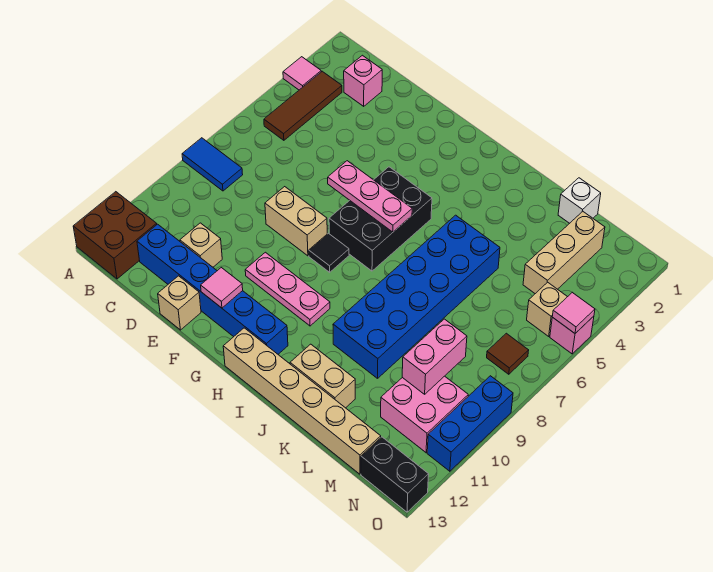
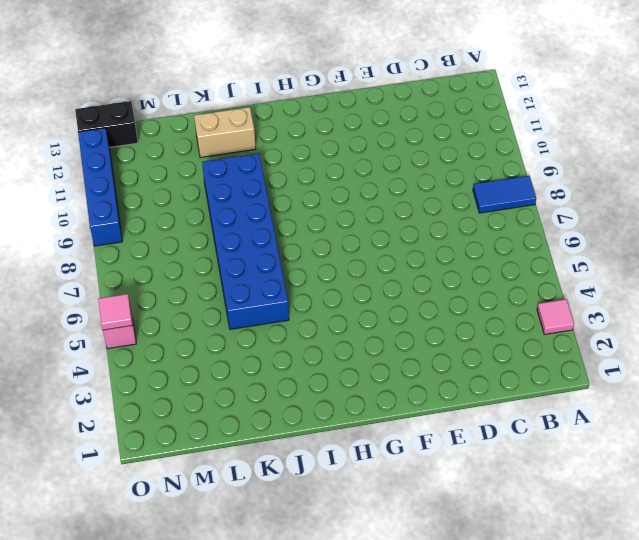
blue 1x4 brick [78,128,122,246] -> blue 1x3 brick [427,376,513,471]
none -> brown 2x2 brick [73,192,157,279]
none -> brown 1x3 tile [264,71,342,140]
none -> pink 1x1 brick [344,55,382,106]

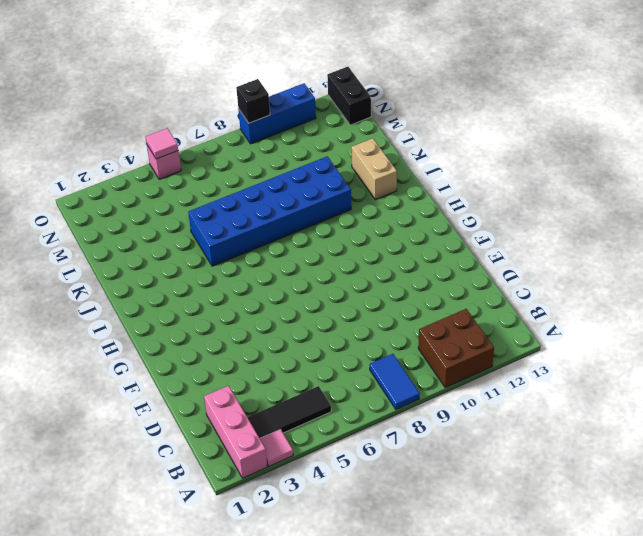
pink 1x3 brick [204,386,267,478] -> pink 1x1 brick [344,55,382,106]
brown 2x2 brick [418,309,494,388] -> brown 2x2 brick moved to [73,192,157,279]
black 1x3 tile [247,386,331,438] -> brown 1x3 tile [264,71,342,140]
black 1x1 brick [236,79,270,123] -> none
none -> blue 1x6 brick [137,224,288,354]
none -> tan 1x1 brick [180,223,222,267]
none -> tan 1x2 brick [265,187,327,256]

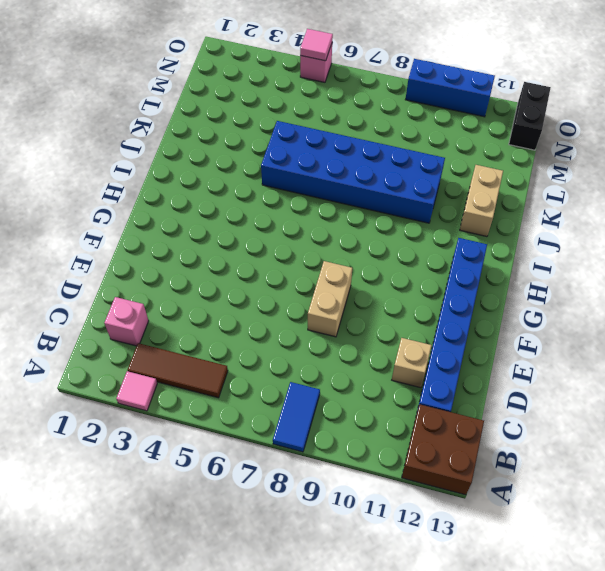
none -> tan 1x1 brick [158,276,201,330]
none -> pink 1x3 plate [245,252,330,326]
none -> black 2x3 brick [329,167,432,271]

